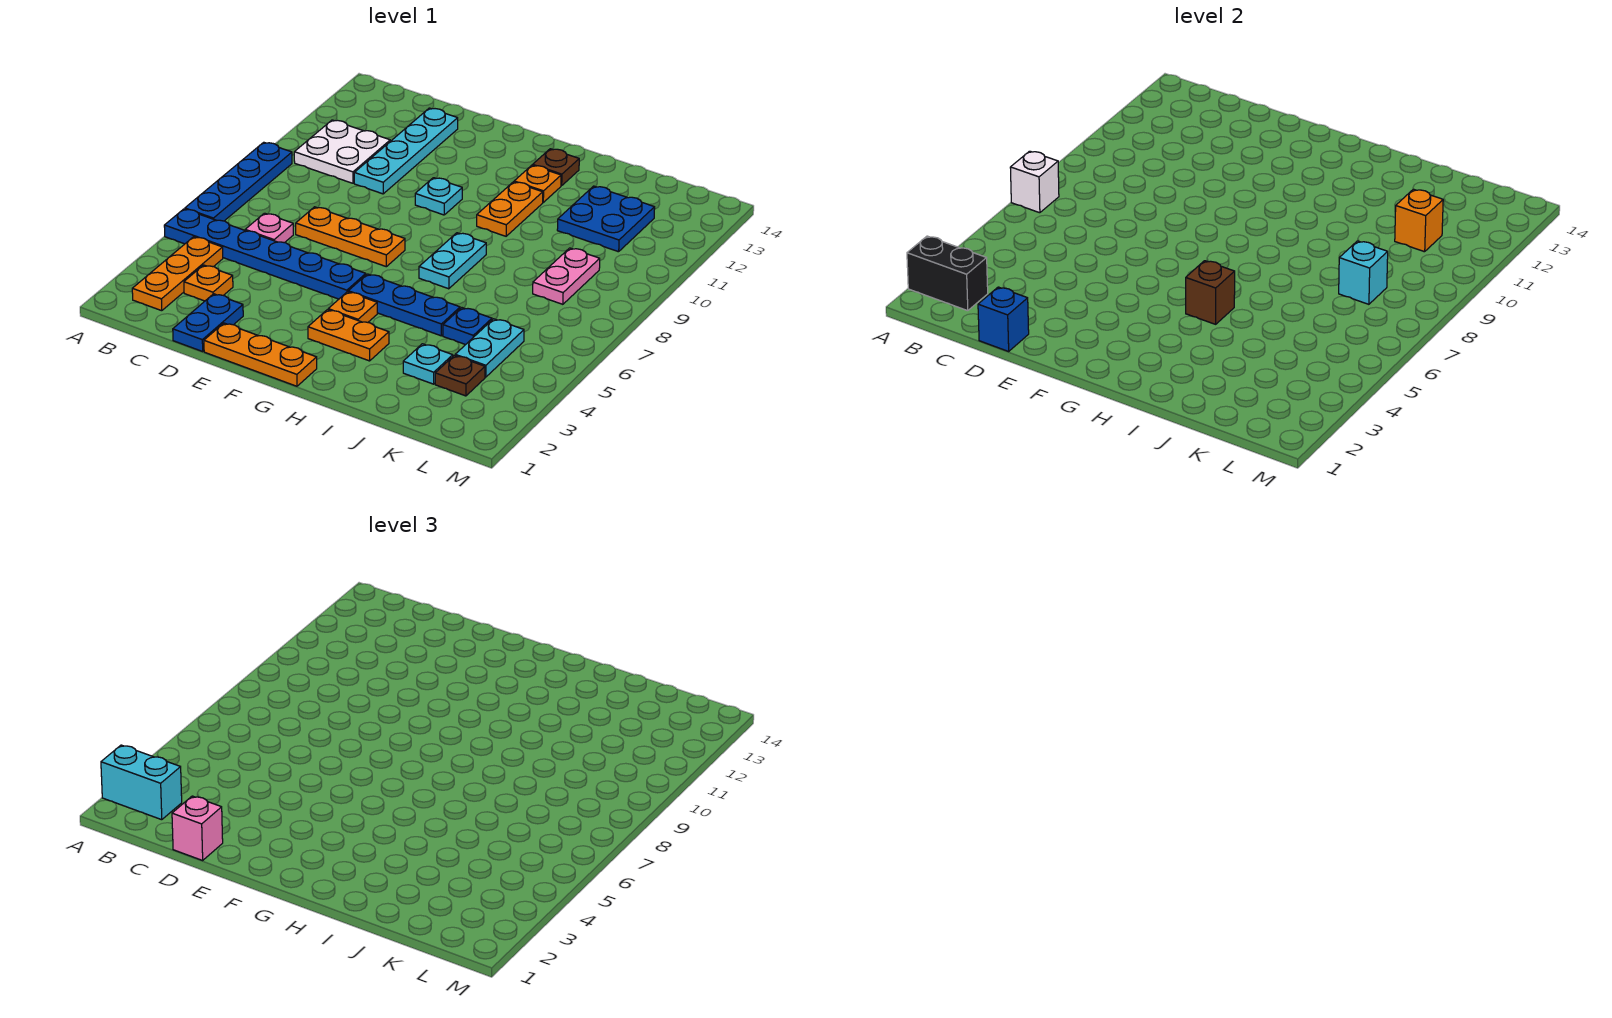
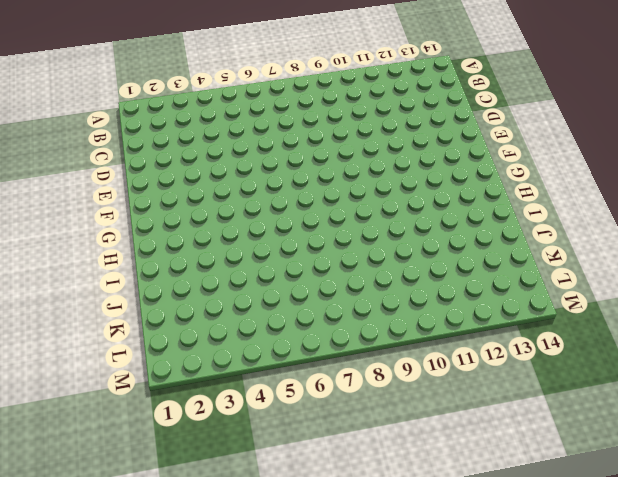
none -> blue 1x6 plate [164,209,366,299]
none -> blue 1x4 plate [185,142,292,221]
none -> orange 1x3 plate [132,237,223,311]
none -> white 2x2 plate [294,120,390,183]

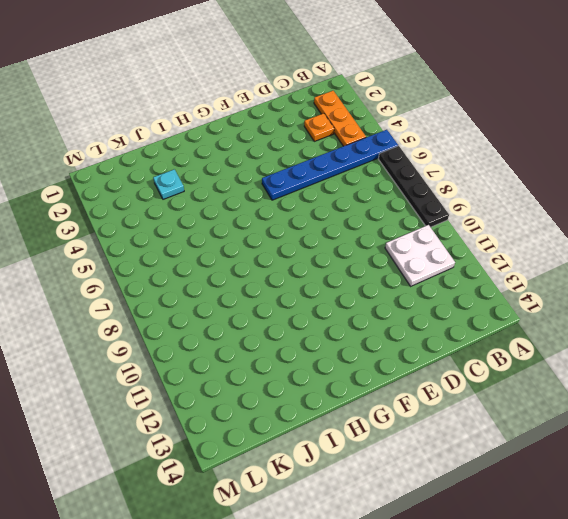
black 1x4 plate [378,146,449,227] -> blue 1x4 plate [185,142,292,221]
none -> pink 1x1 plate [245,213,293,243]
none -> blue 1x2 plate [173,294,243,351]
none -> orange 1x3 plate [296,207,405,267]
none -> cyan 1x4 plate [354,108,458,194]

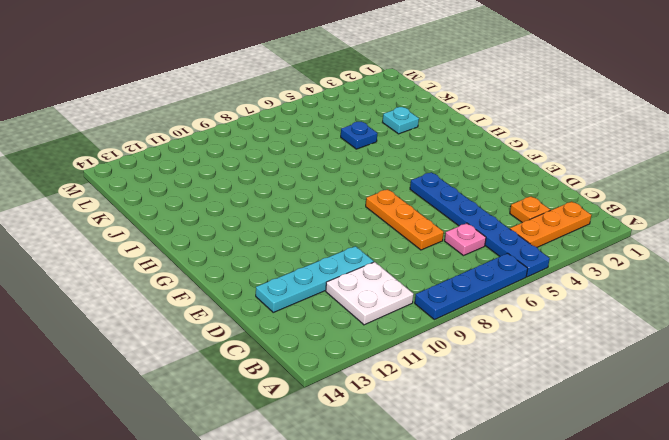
none -> blue 1x2 plate [173,294,243,351]
none -> orange 1x3 plate [204,323,317,386]
none -> cyan 1x1 plate [415,178,462,215]
none -> orange 1x2 plate [308,310,389,361]

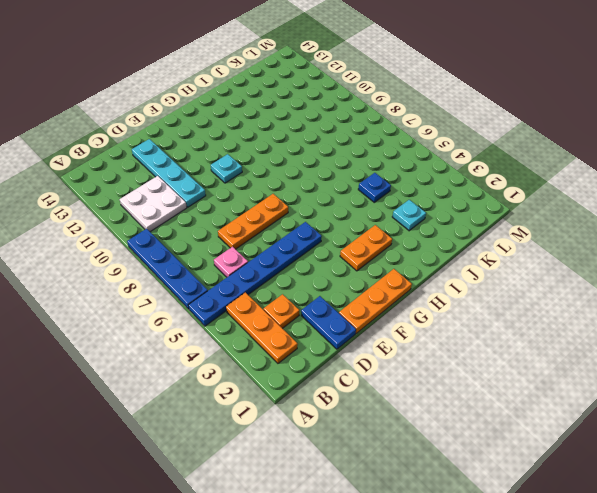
none -> orange 1x1 plate [328,292,377,322]
none -> blue 1x3 plate [348,274,460,336]
none -> cyan 1x2 plate [419,233,486,289]
none -> orange 1x2 plate [477,182,543,236]

